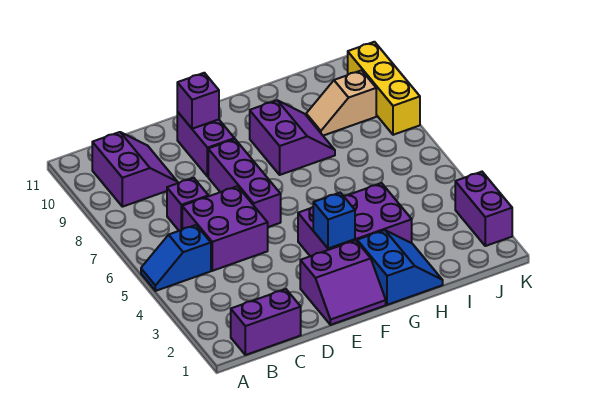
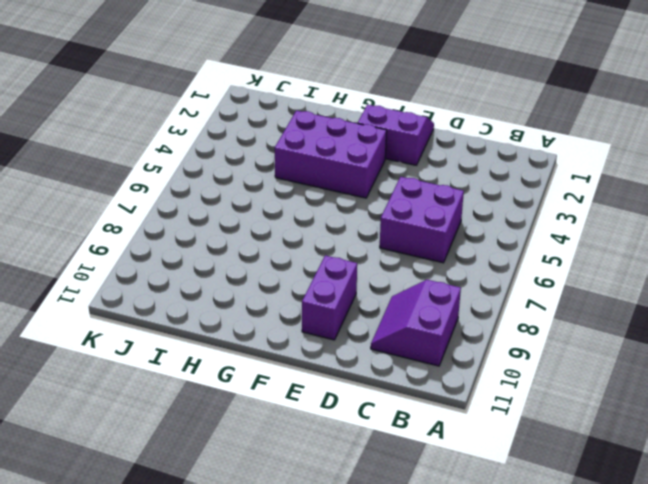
none -> blue 1x2 slope [141,225,211,291]
none -> purple 1x2 brick [231,289,301,355]
none -> purple 1x1 brick [167,178,208,231]

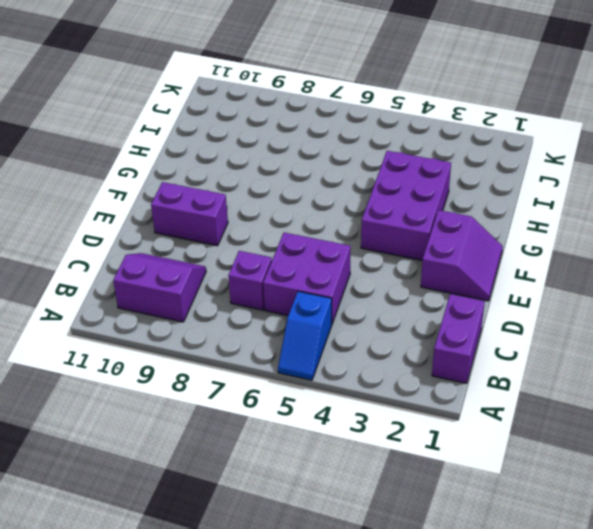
none -> purple 1x3 brick [208,139,281,227]
none -> blue 2x2 slope [357,230,443,305]
none -> purple 2x2 slope [250,100,335,175]

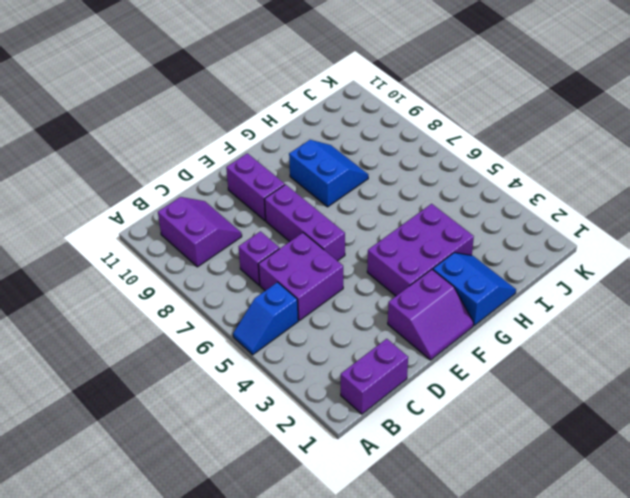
blue 2x2 slope [289,140,368,207] -> purple 2x2 slope [250,100,335,175]
none -> tan 1x2 slope [306,70,376,136]
none -> purple 1x2 brick [455,172,512,246]
none -> yellow 1x3 brick [348,42,420,135]

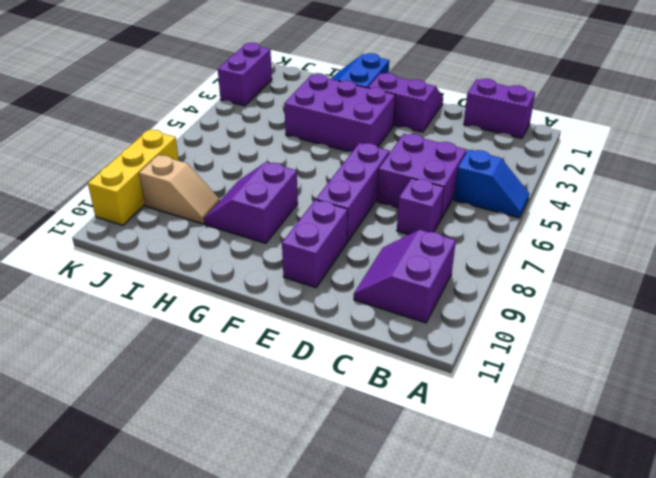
none -> purple 1x1 brick [177,73,219,129]
none -> blue 1x1 brick [313,193,355,249]

